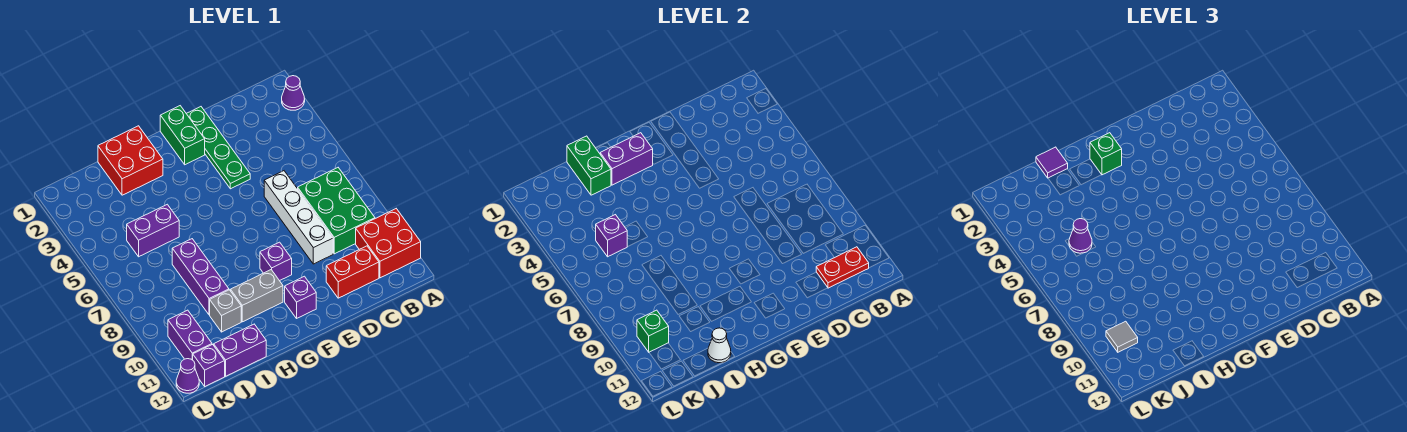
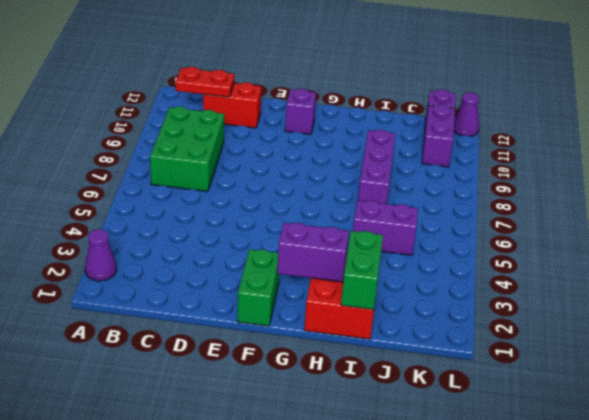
none -> red 2x2 brick [356,209,421,278]
none -> white 1x4 brick [264,171,333,264]
none -> green 1x4 plate [186,107,250,189]

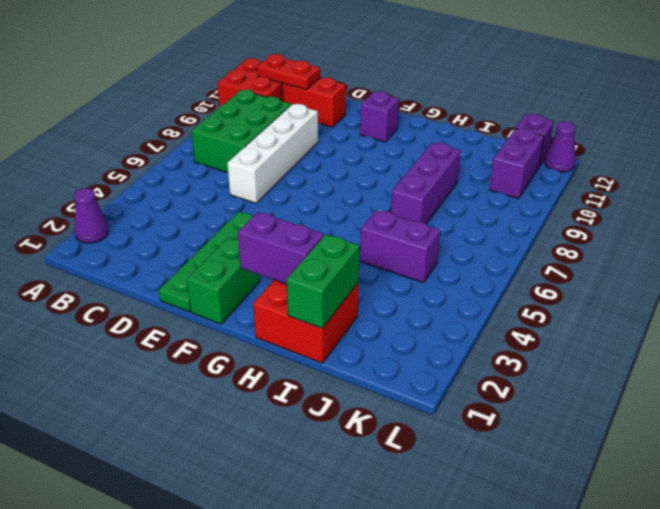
none -> purple 1x1 brick [260,242,292,281]
none -> grey 1x2 brick [231,270,283,322]
none -> grey 1x1 brick [210,290,241,332]

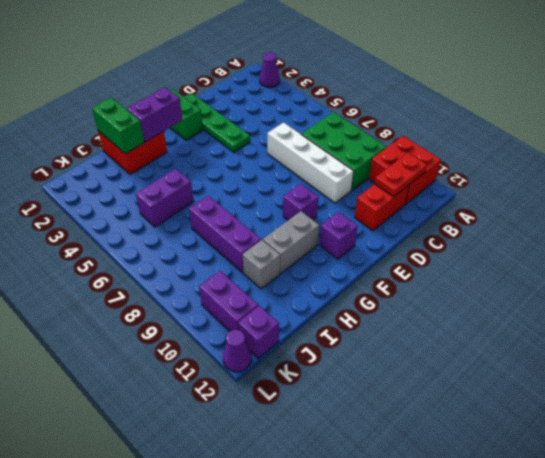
none -> purple 1x2 brick [214,324,266,376]
none -> white 1x1 cone [708,328,731,363]
none -> purple 1x1 brick [596,215,627,257]

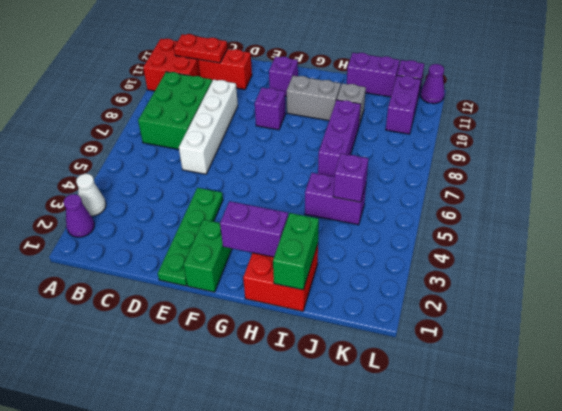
white 1x1 cone [76,174,106,216] -> white 1x1 cone moved to [708,328,731,363]
none -> green 1x1 brick [637,310,669,352]
none -> green 1x1 brick [1090,133,1122,175]
none -> purple 1x1 tile [1036,147,1068,178]

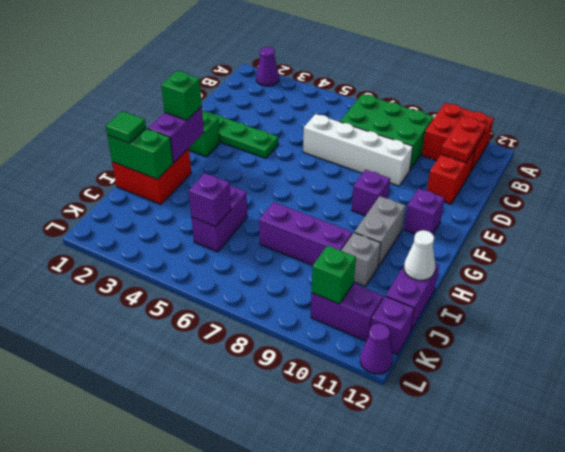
green 1x1 tile [106,111,146,143] -> purple 1x1 tile [1036,147,1068,178]
none -> purple 1x1 cone [1069,219,1092,253]
none -> grey 1x1 tile [1106,321,1138,352]

